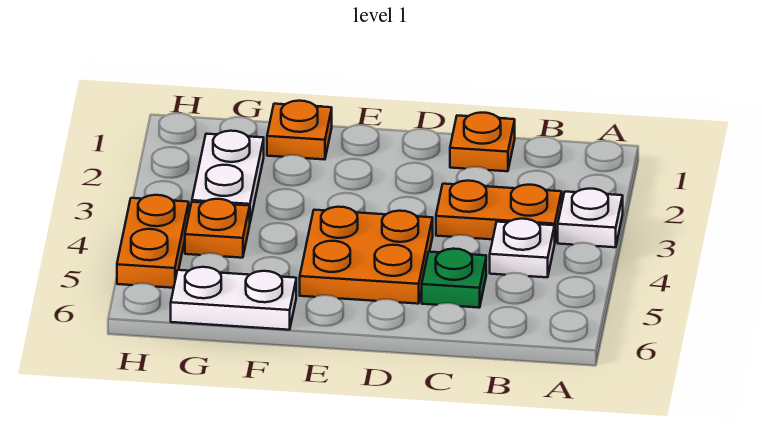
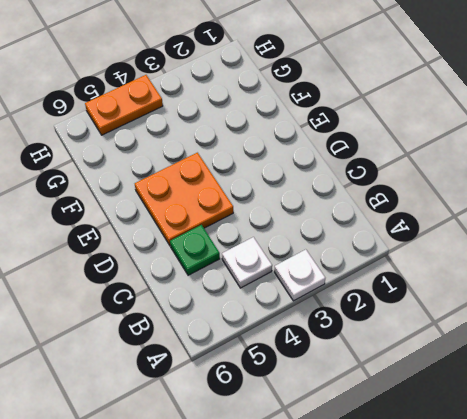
none -> orange 1x2 plate [436,181,562,240]
none -> orange 1x1 plate [450,113,515,171]

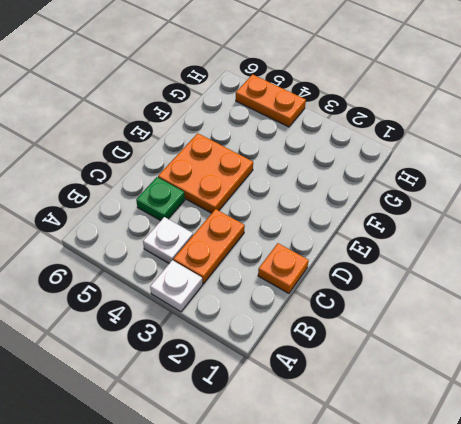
none -> orange 1x1 plate [267,101,332,160]
none -> white 1x2 plate [171,267,296,330]

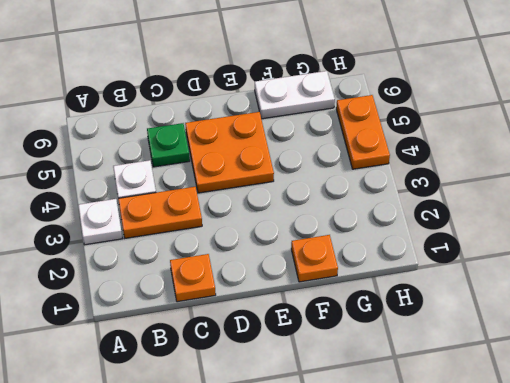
none -> white 1x2 plate [192,131,264,221]
none -> orange 1x1 plate [185,199,250,258]

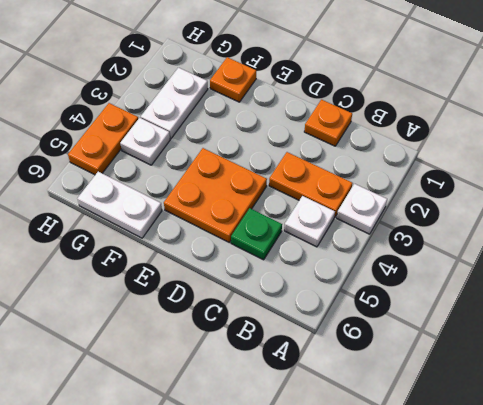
white 1x1 plate [120,118,170,165] -> orange 1x1 plate [185,199,250,258]

